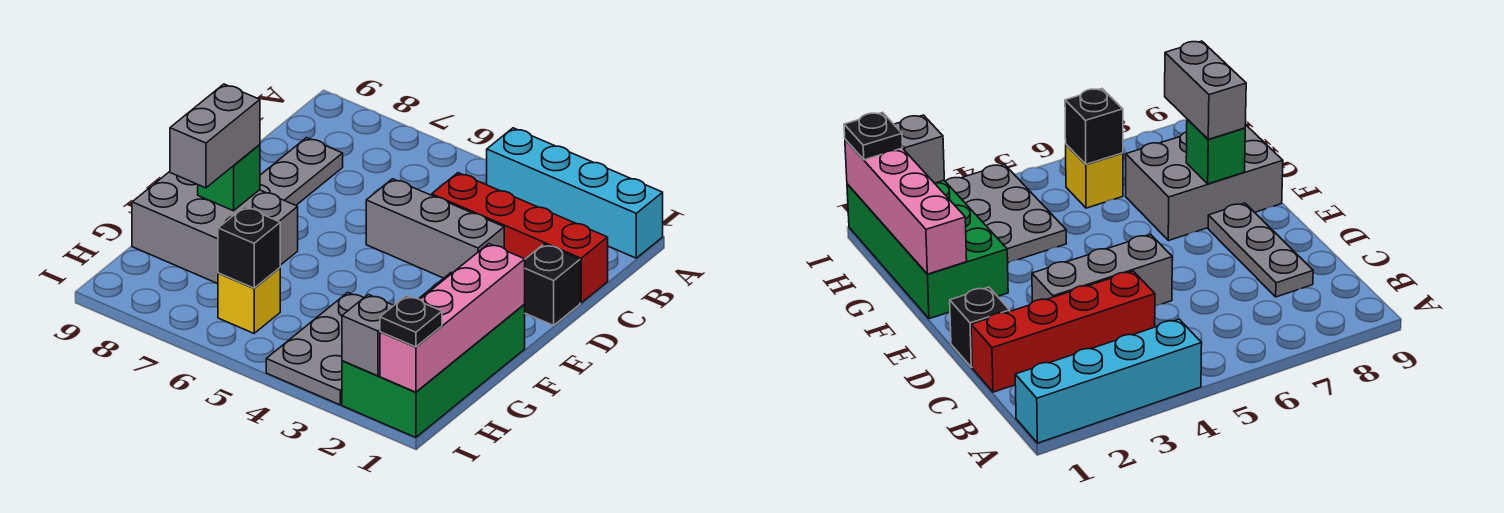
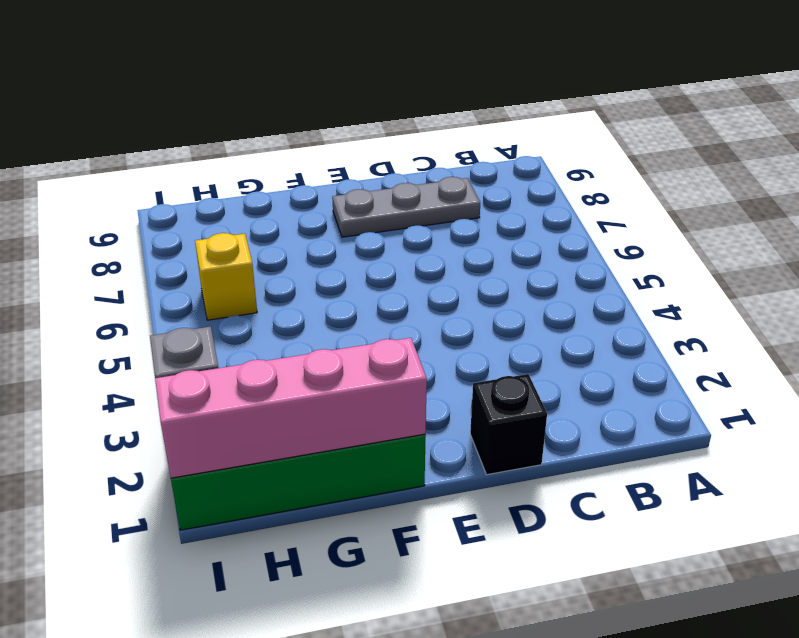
none -> cyan 1x4 brick [487,128,663,258]
none -> red 1x4 brick [432,173,608,303]
none -> grey 1x3 brick [366,179,504,278]

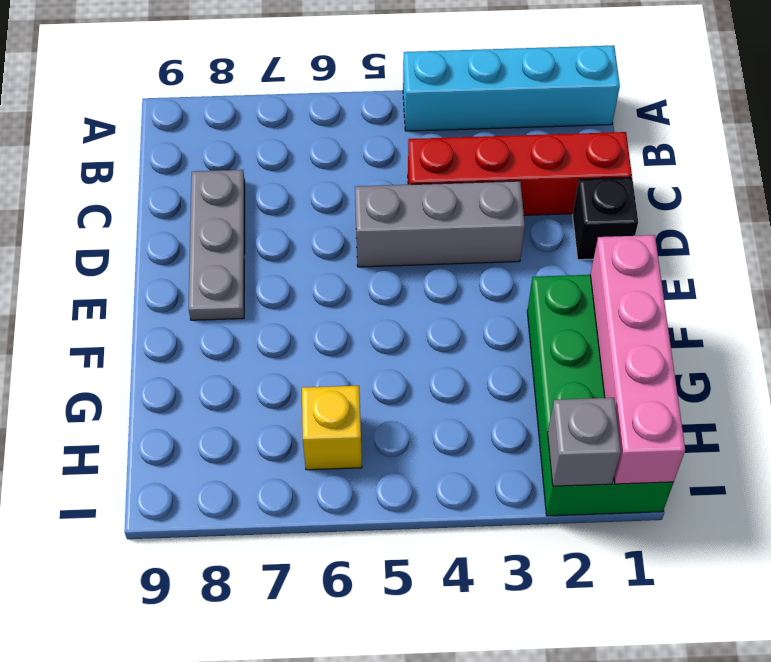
none -> grey 2x3 brick [132,172,298,284]
none -> grey 2x3 plate [266,293,363,405]
none -> green 1x1 brick [198,145,260,211]

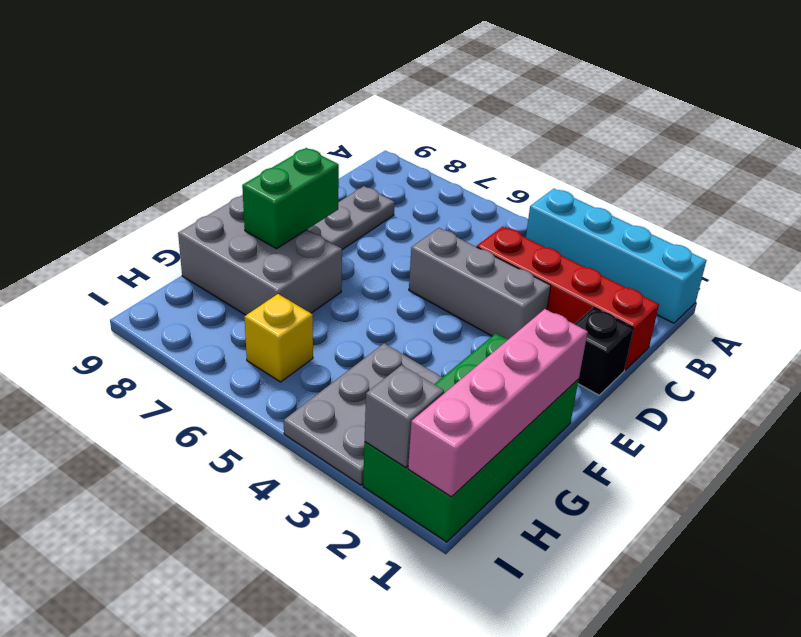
green 1x2 brick [242,148,339,249] -> green 1x1 brick [198,145,260,211]
none -> black 1x1 brick [218,207,280,288]
none -> grey 1x2 brick [170,84,260,188]
none -> black 1x1 plate [380,296,442,347]

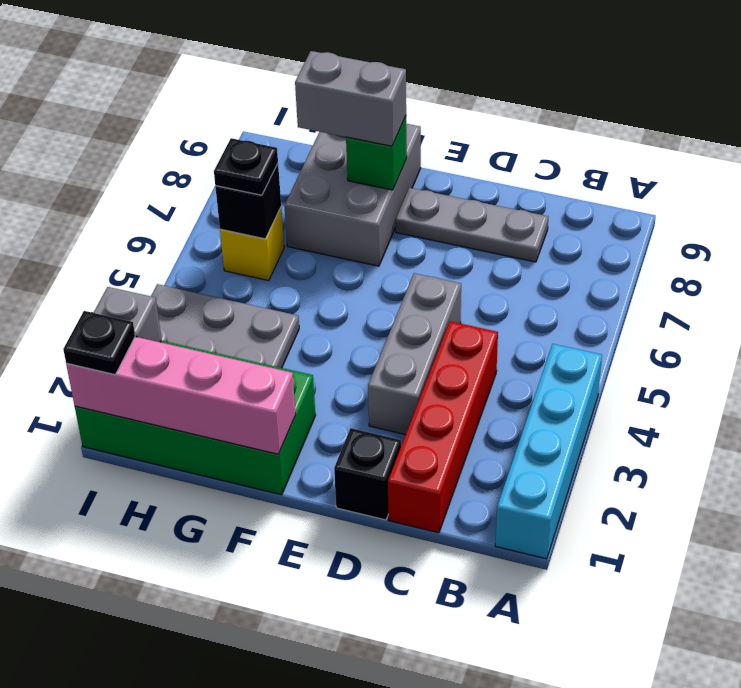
black 1x1 plate [214,138,278,195] -> none

